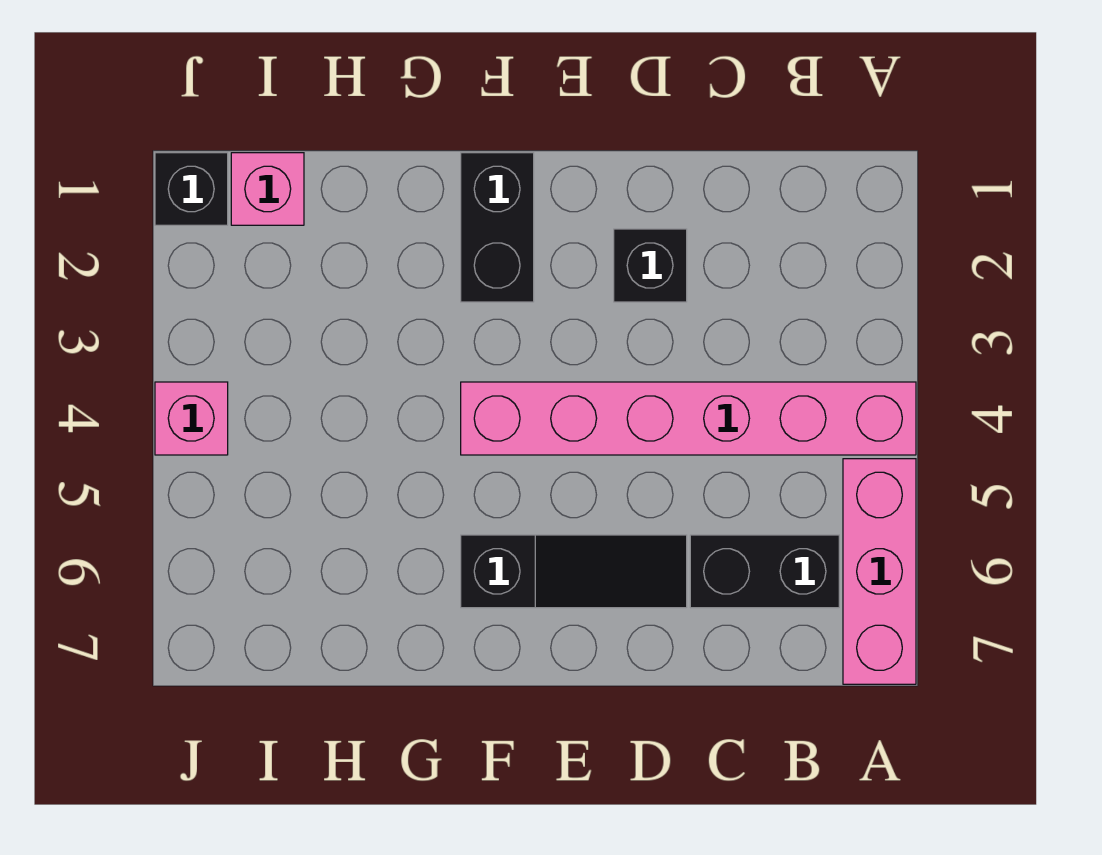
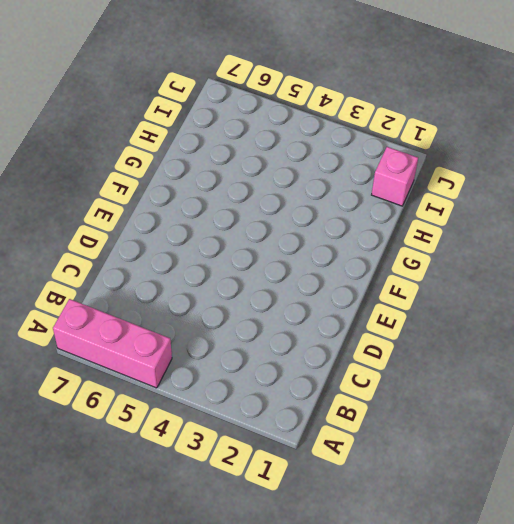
none -> pink 1x6 brick [461,382,916,455]
none -> black 1x2 brick [690,535,839,608]

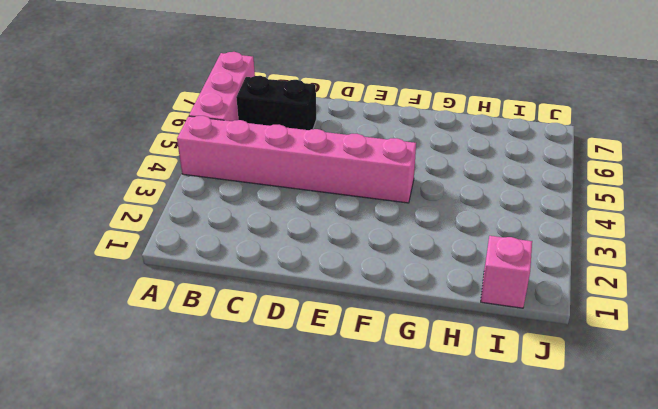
none -> black 1x1 brick [614,229,687,302]
none -> black 1x3 slope [461,535,687,608]

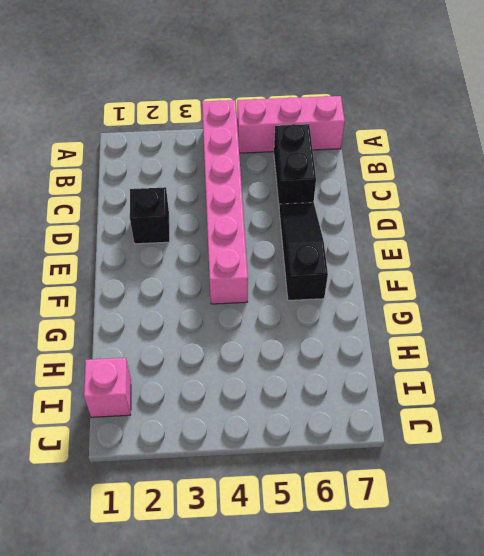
none -> black 1x2 brick [461,153,534,302]
none -> black 1x1 brick [155,153,228,225]

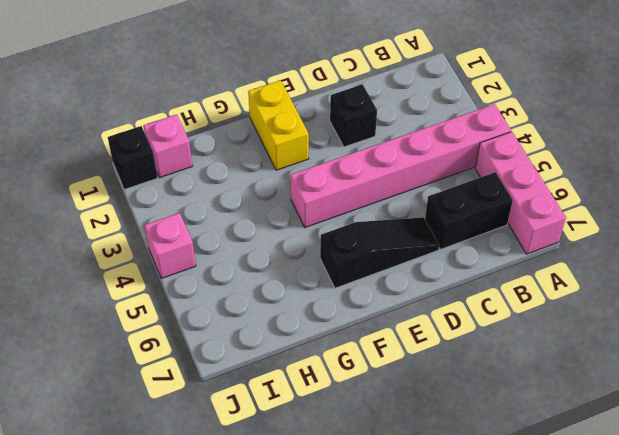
yellow 1x2 brick [248,80,309,170] -> black 1x2 brick [461,153,534,302]

